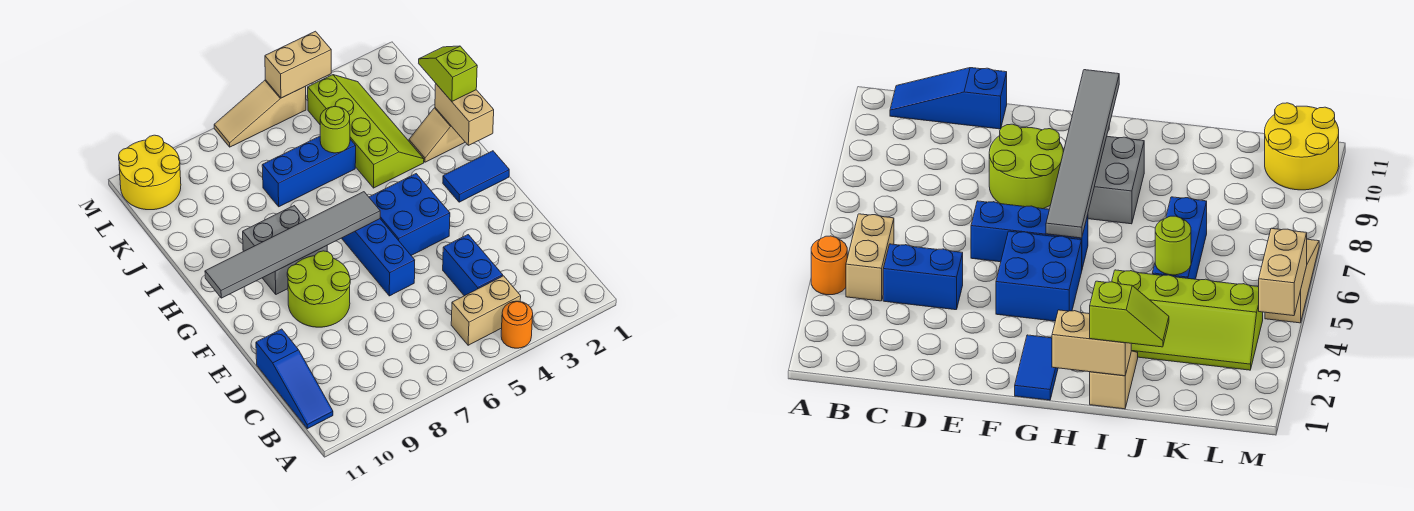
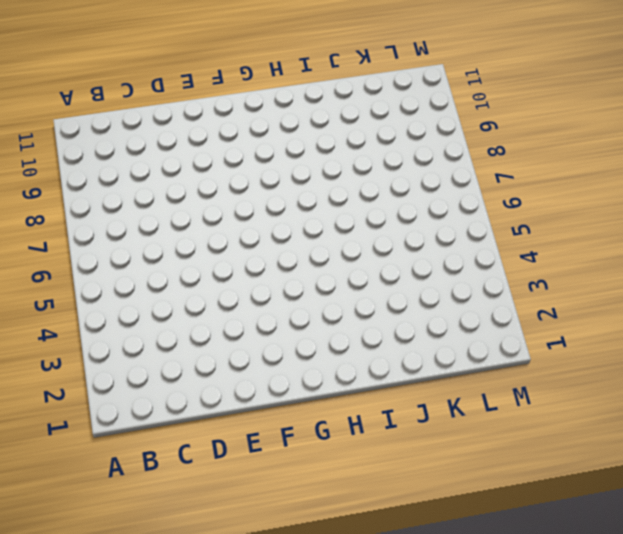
none -> orange 1x1 round brick [501,301,533,348]
none -> tan 1x2 brick [451,276,521,345]
none -> blue 1x3 slope [256,329,333,429]

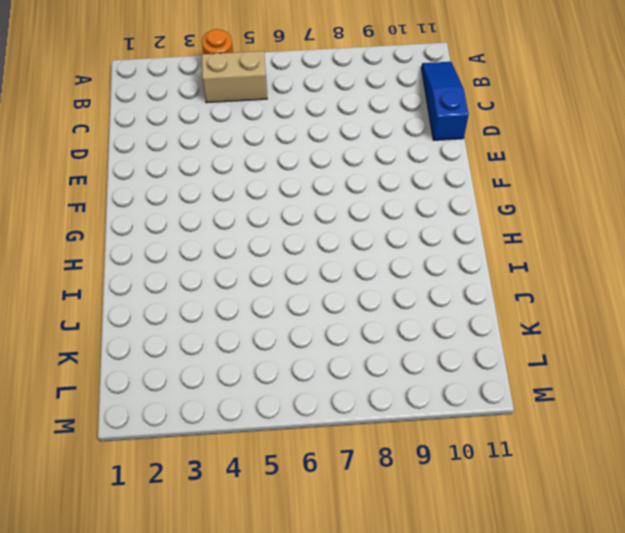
none -> blue 1x2 brick [443,235,503,296]
none -> blue 1x3 brick [342,219,415,296]
none -> lime 2x2 round brick [287,251,350,327]

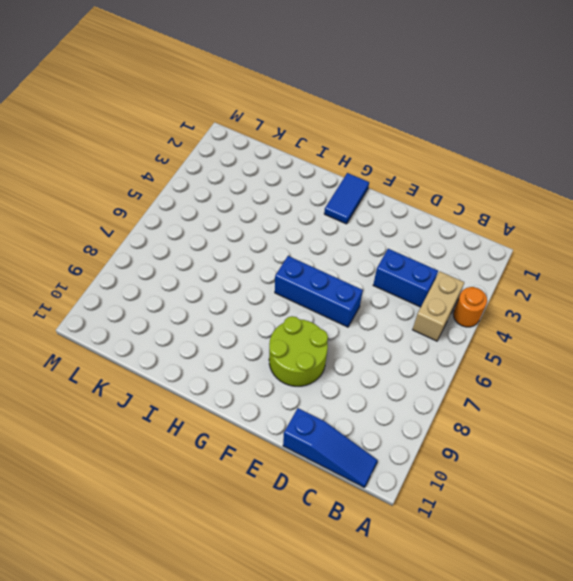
none -> blue 2x2 brick [369,174,450,255]
none -> grey 2x2 brick [243,206,327,294]
none -> tan 1x2 slope [409,108,465,162]

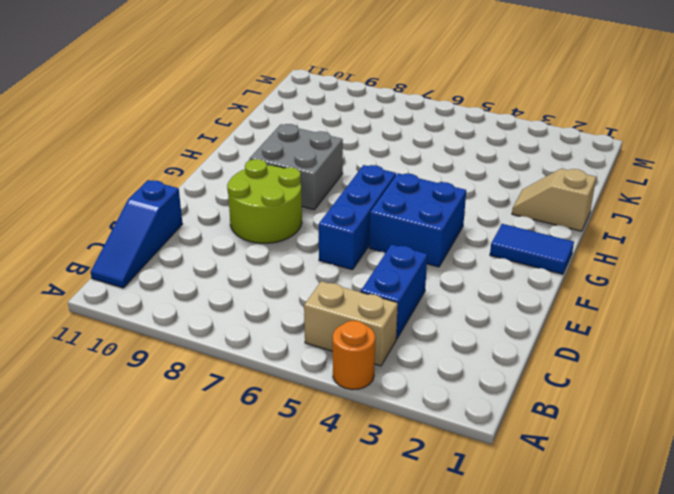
none -> lime 2x4 slope [308,75,424,188]
none -> blue 1x3 brick [262,136,356,207]
none -> yellow 2x2 round brick [119,135,181,210]

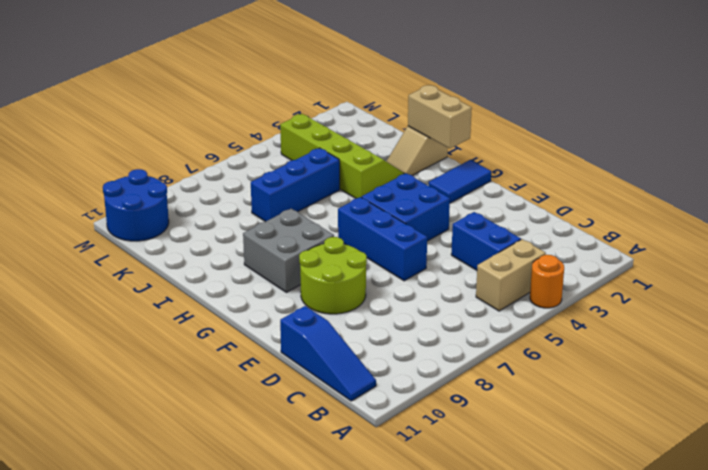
blue 2x2 round brick [103,169,169,241] -> yellow 2x2 round brick [119,135,181,210]
none -> tan 1x3 slope [214,80,306,147]
none -> grey 1x6 tile [205,192,380,298]
none -> lime 1x1 round brick [320,107,350,153]

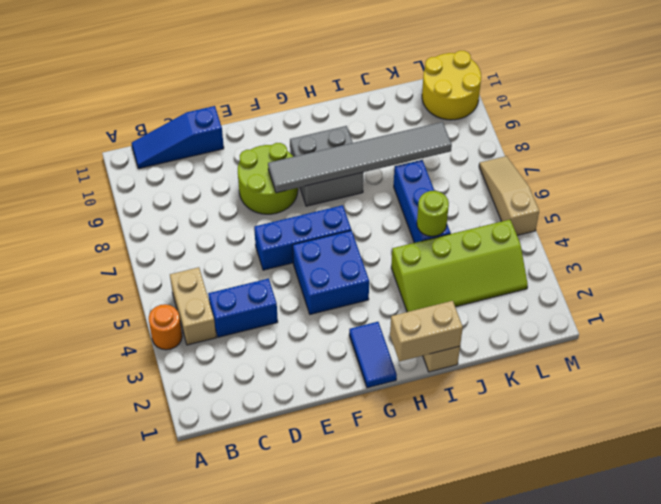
grey 1x6 tile [268,122,452,193] -> grey 1x6 tile turned to [205,192,380,298]
none -> tan 1x2 brick [265,31,331,98]
none -> lime 1x2 slope [419,46,477,101]

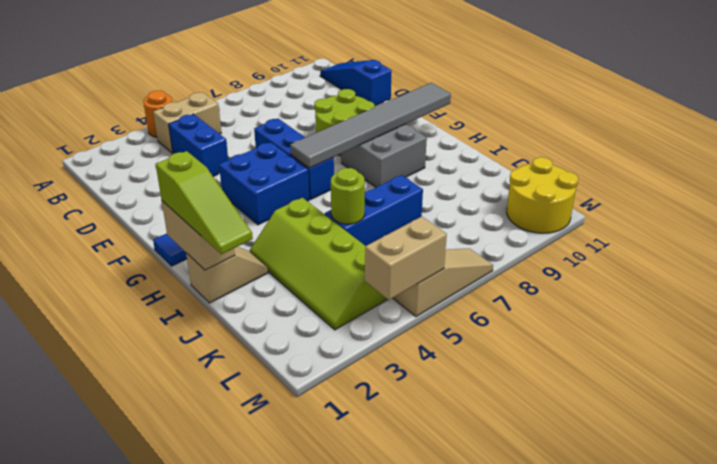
lime 1x3 slope [156,151,253,254] -> lime 1x2 slope [419,46,477,101]

